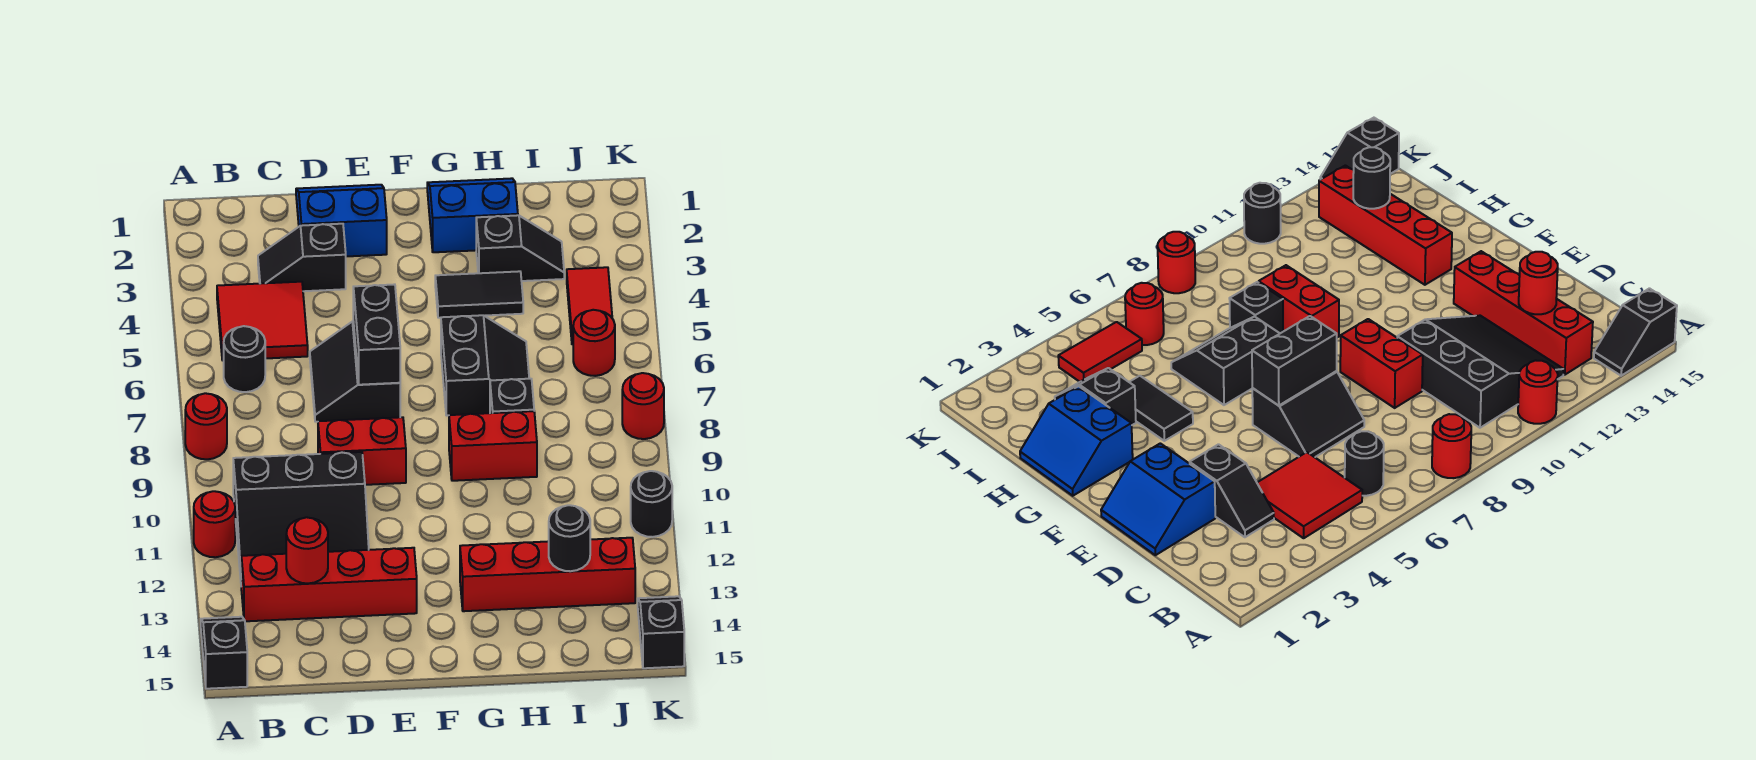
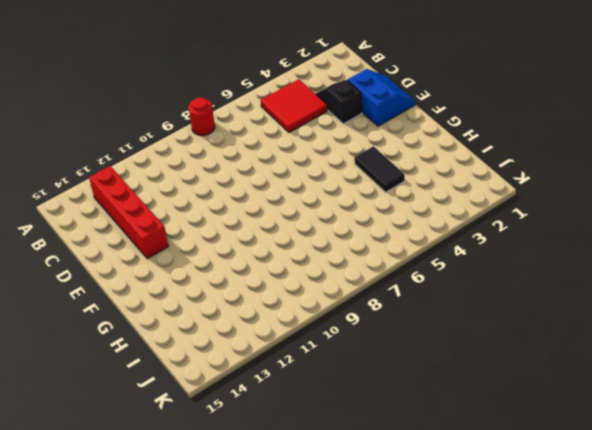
none -> red 1x1 round brick [194,491,235,557]
none -> black 1x2 slope [201,617,247,689]
none -> black 1x1 round brick [224,326,265,392]

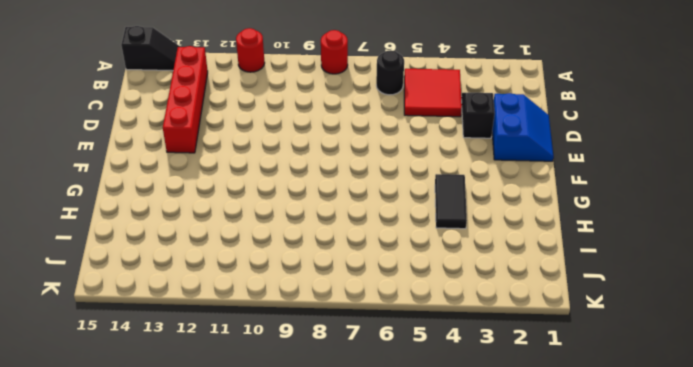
none -> black 3x3 slope [233,452,369,579]
none -> black 2x2 slope [310,321,400,422]
none -> red 1x2 brick [318,417,406,485]

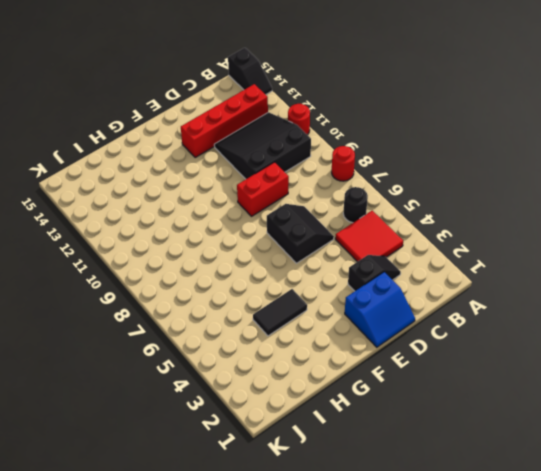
none -> blue 2x2 slope [427,178,518,252]
none -> black 2x2 slope [441,315,529,416]
none -> red 1x2 brick [449,411,537,481]

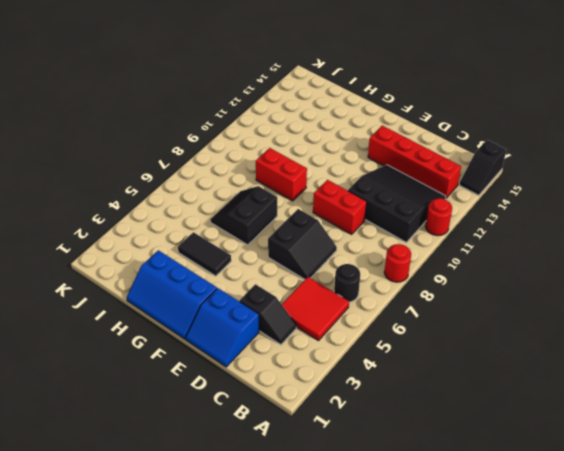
blue 2x3 slope [127,250,217,339] -> blue 2x2 slope [427,178,518,252]
none -> red 1x4 brick [460,538,635,611]
none -> black 1x2 slope [476,215,564,281]
none -> black 1x1 brick [490,379,534,413]

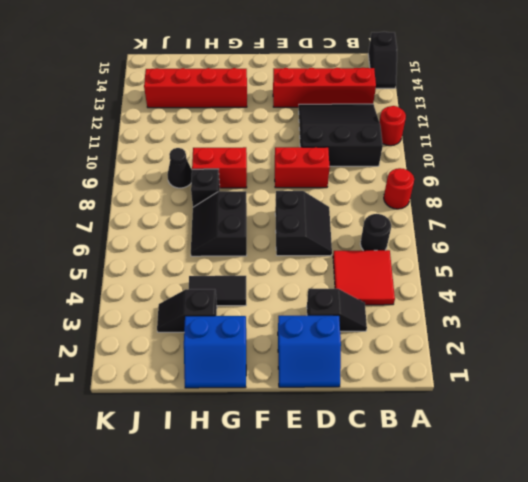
black 1x1 cone [167,148,192,188] -> none
none -> red 1x2 tile [567,267,612,344]
none -> red 1x1 round brick [573,310,615,376]
none -> red 1x1 round brick [622,373,664,439]

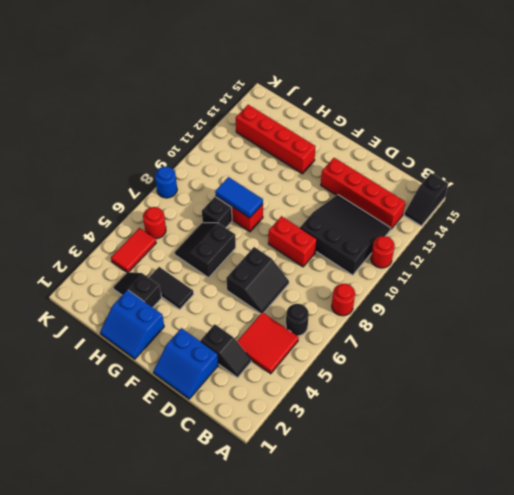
blue 1x2 tile [215,177,263,218] -> none
blue 1x1 round brick [155,167,177,198] -> red 1x1 round brick [622,373,664,439]
none -> black 1x1 round brick [631,471,672,537]
none -> black 1x2 slope [638,596,684,668]
none -> red 1x1 round brick [286,517,328,583]

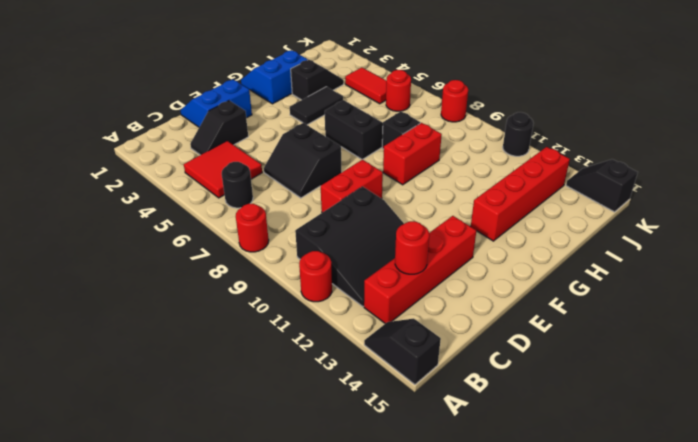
none -> black 1x2 brick [353,284,400,385]
none -> black 1x1 round brick [549,505,590,571]

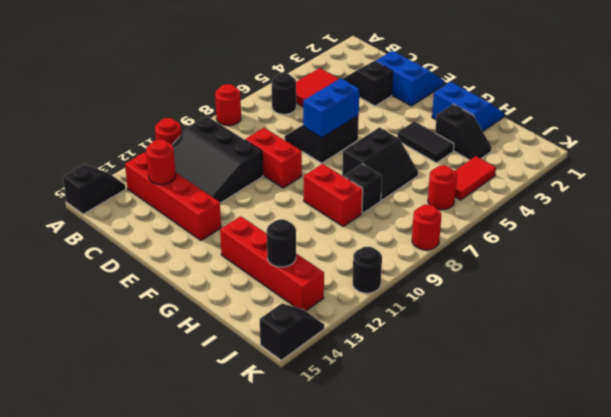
blue 1x2 brick [303,78,359,138] -> black 1x2 brick [353,284,400,385]

